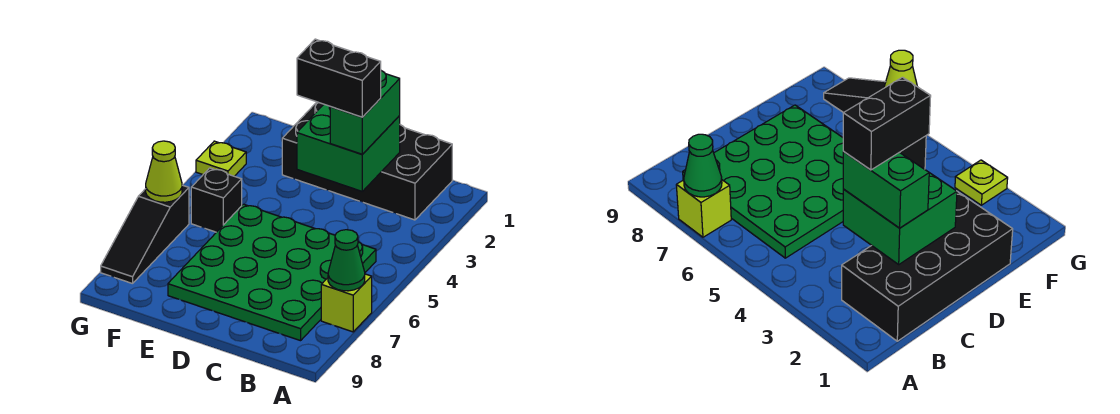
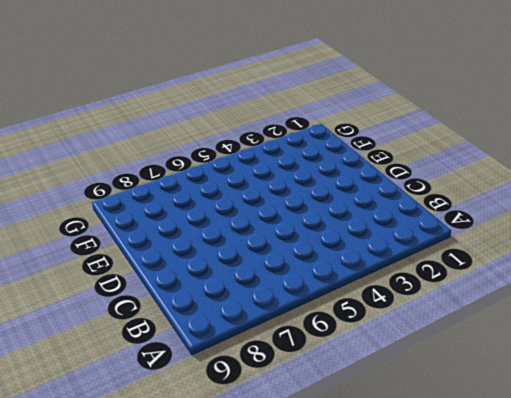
none -> lime 1x1 brick [321,274,372,332]
none -> black 2x4 brick [282,102,452,220]

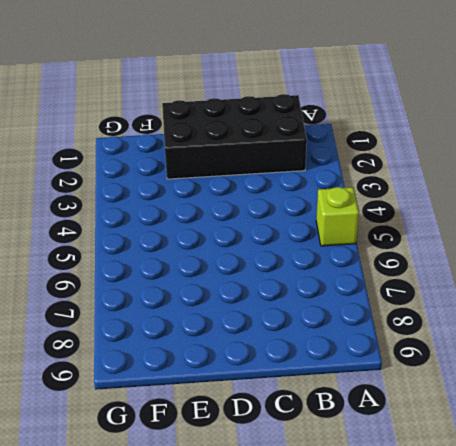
lime 1x1 brick [316,187,359,246] -> lime 1x1 brick moved to [321,274,372,332]
none -> green 4x4 plate [168,204,376,341]
none -> black 1x1 brick [191,168,242,232]

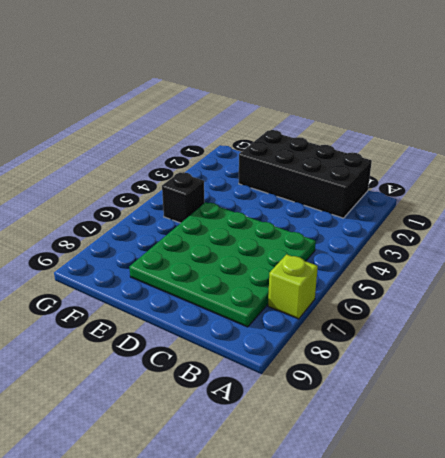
none -> lime 1x1 plate [196,141,246,176]
none -> black 1x3 slope [101,185,189,284]

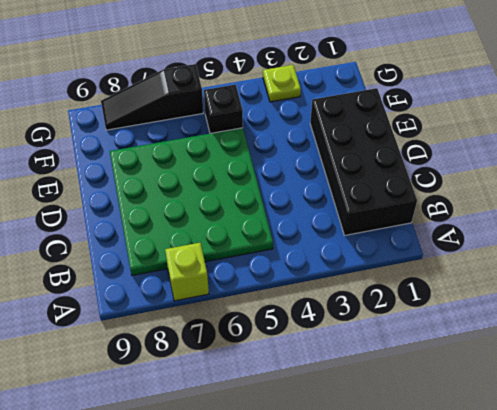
none -> green 1x1 cone [328,230,365,291]
none -> green 2x2 brick [297,104,400,191]

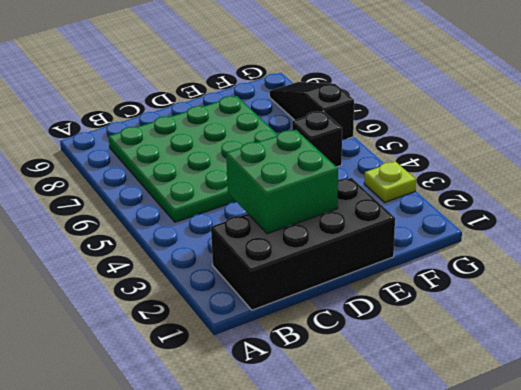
none -> lime 1x1 brick [321,274,372,332]
none -> green 1x1 cone [328,230,365,291]

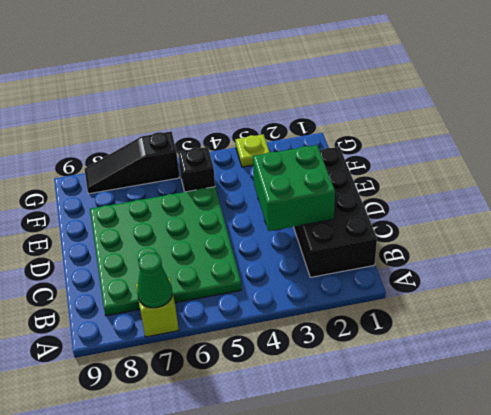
none -> lime 1x1 cone [146,141,182,202]
none -> green 1x2 brick [330,71,400,154]

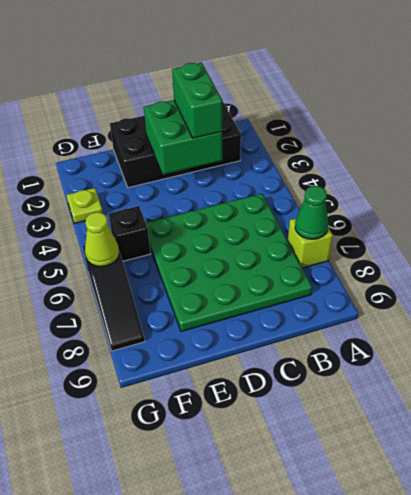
none -> black 1x2 brick [297,39,381,117]

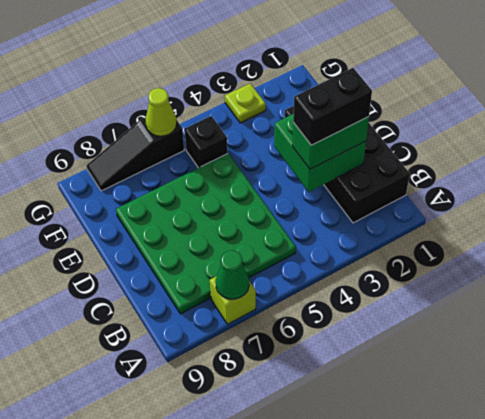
black 1x2 brick [293,68,372,145] -> black 1x2 brick turned to [297,39,381,117]

